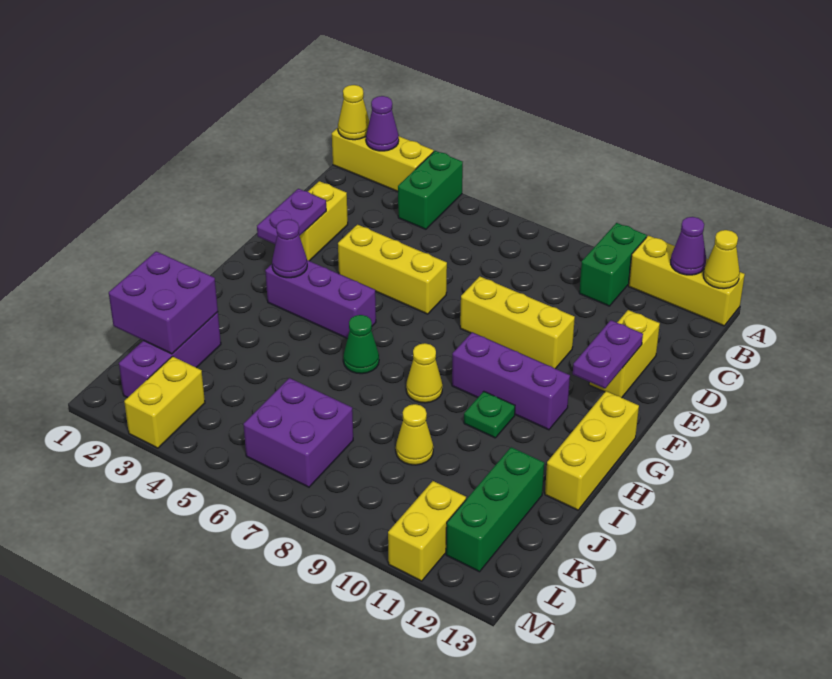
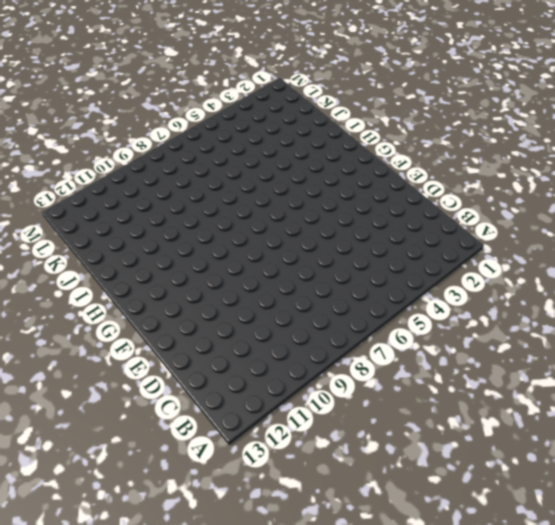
none -> yellow 1x3 brick [332,128,434,192]
none -> green 1x2 brick [398,151,463,229]
none -> green 1x2 brick [579,223,647,306]

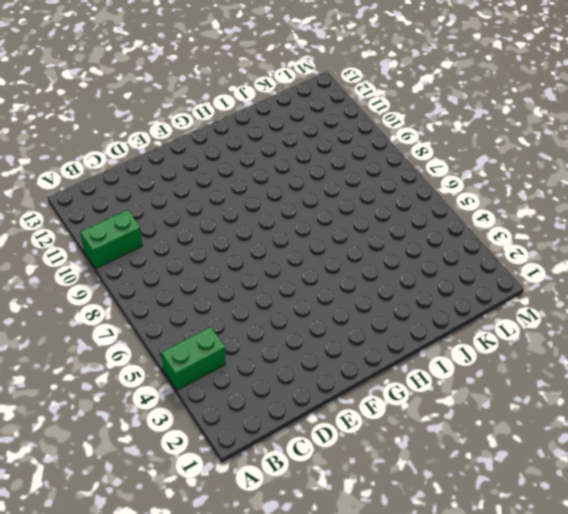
none -> yellow 1x3 brick [332,128,434,192]
none -> yellow 1x3 brick [629,235,745,326]
none -> yellow 1x2 brick [300,181,348,261]

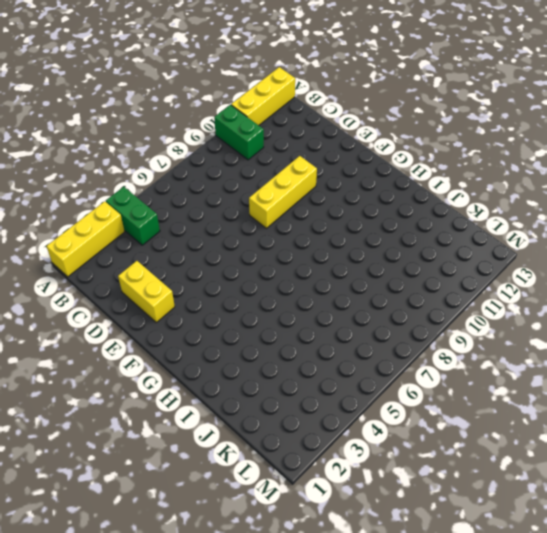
none -> yellow 1x2 brick [589,310,660,398]
none -> yellow 1x3 brick [338,225,447,314]
none -> purple 1x3 brick [265,260,376,339]

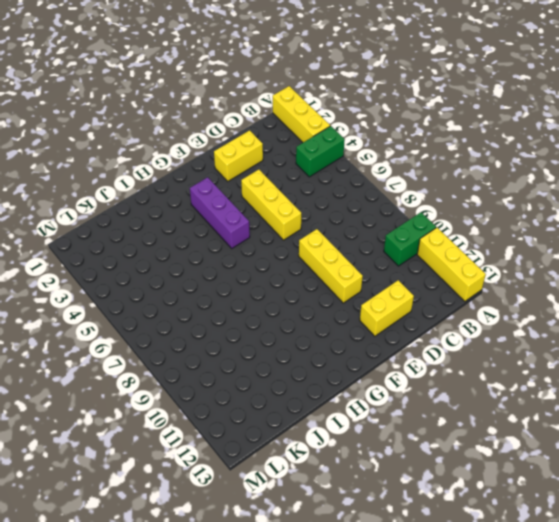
none -> purple 1x3 brick [452,332,570,430]
none -> yellow 1x3 brick [545,391,639,510]
none -> green 1x1 cone [343,315,379,374]

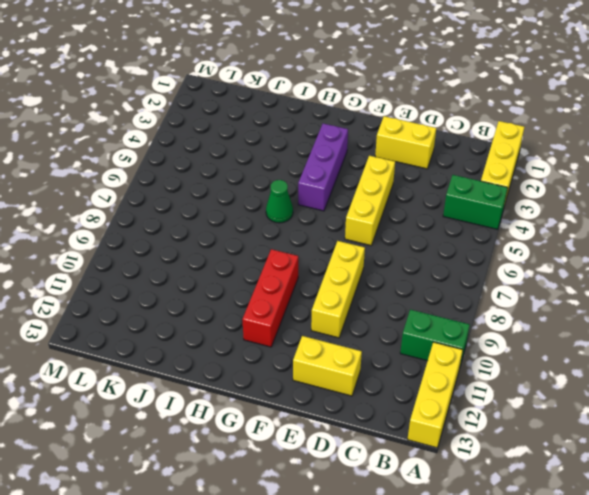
red 1x3 brick [242,249,298,347] -> purple 1x3 brick [452,332,570,430]
none -> yellow 1x3 brick [545,391,639,510]
none -> yellow 1x1 cone [406,343,443,403]
none -> green 1x1 plate [464,391,515,438]

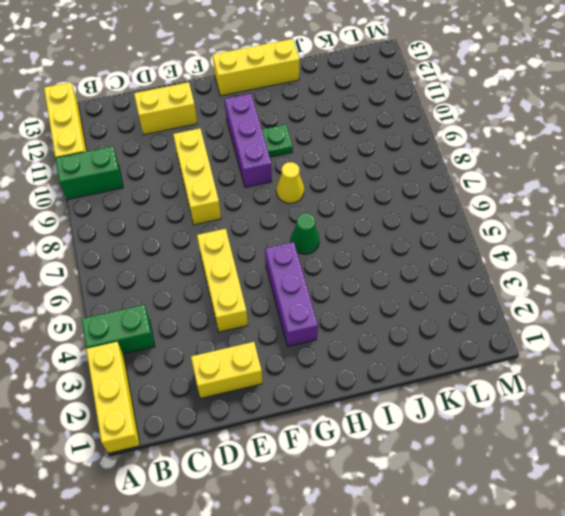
none -> purple 1x3 brick [119,312,221,398]
none -> yellow 1x1 cone [396,404,433,465]
none -> green 1x3 brick [446,447,544,572]

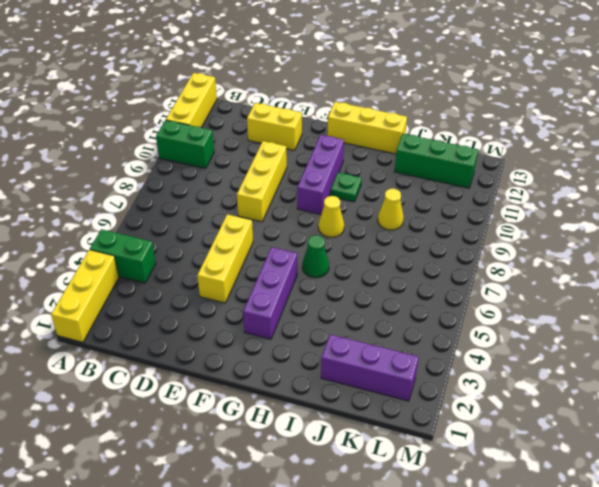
none -> yellow 1x2 brick [300,181,348,261]
none -> purple 2x2 brick [243,378,353,487]
none -> yellow 1x2 brick [124,356,205,448]

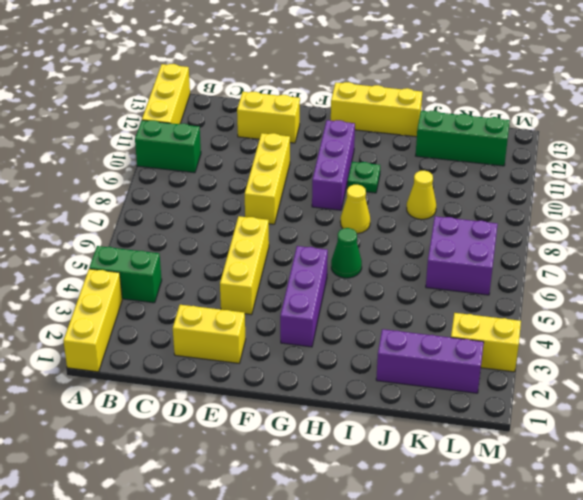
none -> yellow 1x2 brick [388,481,466,581]
none -> yellow 1x1 cone [338,85,369,140]
none -> purple 1x1 cone [366,96,399,151]

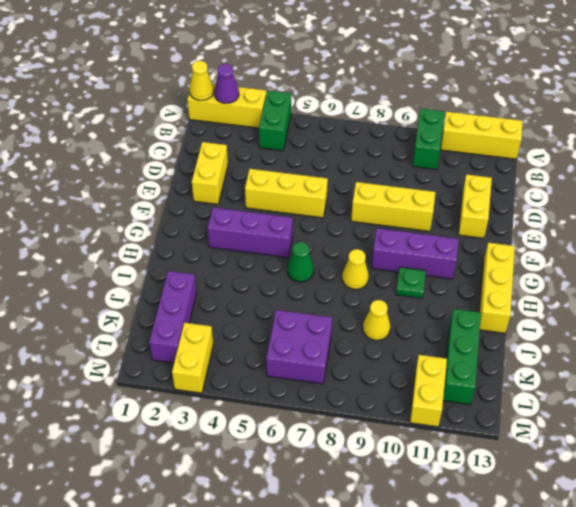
none -> purple 1x1 cone [671,217,706,275]
none -> yellow 1x1 cone [704,230,740,289]
none -> purple 1x2 plate [257,189,326,244]

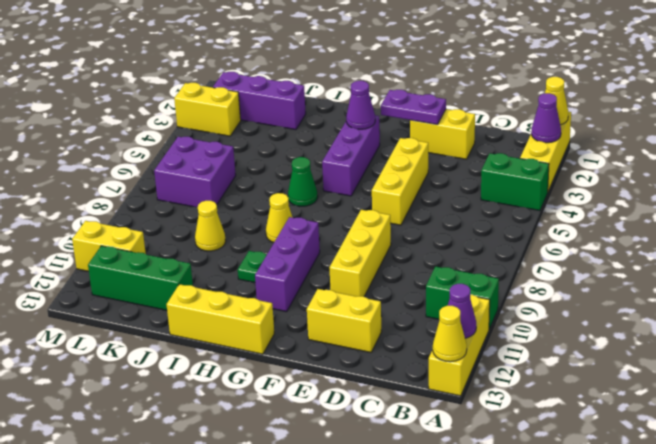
none -> purple 1x2 plate [573,320,643,388]
none -> purple 2x2 brick [109,251,218,354]

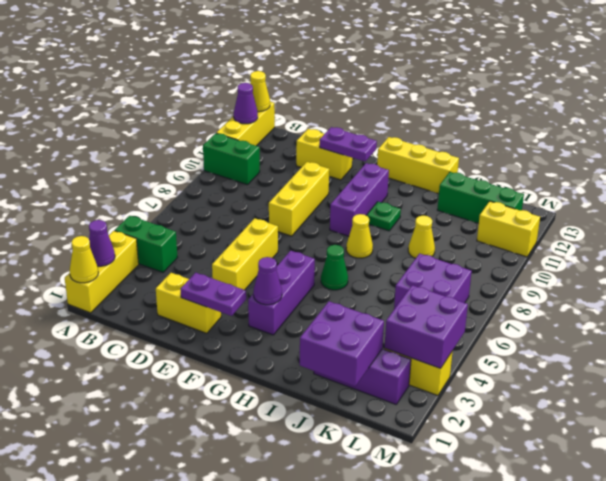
purple 2x2 brick [384,285,468,368] -> none

